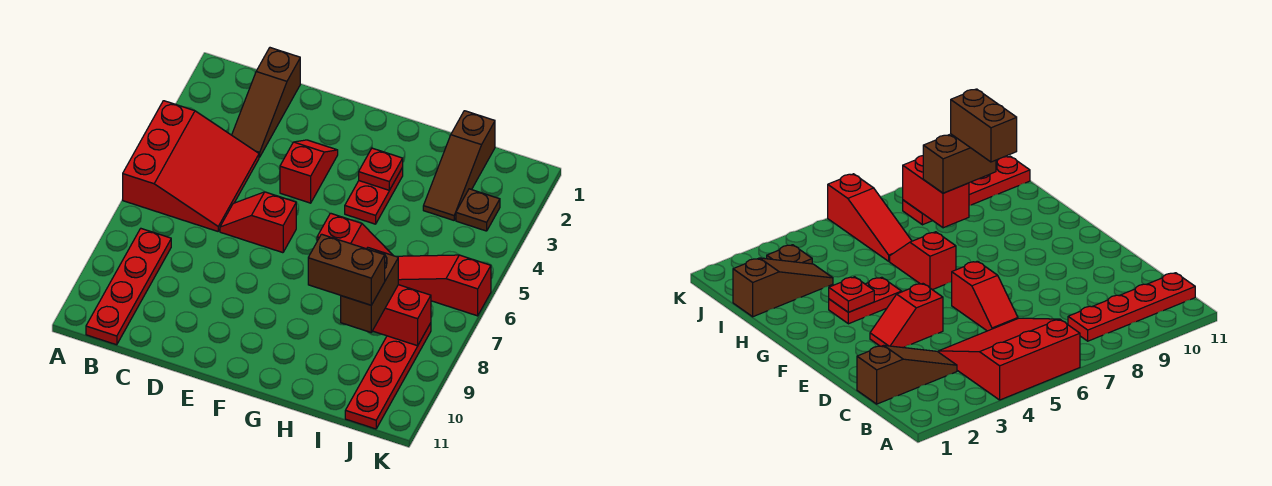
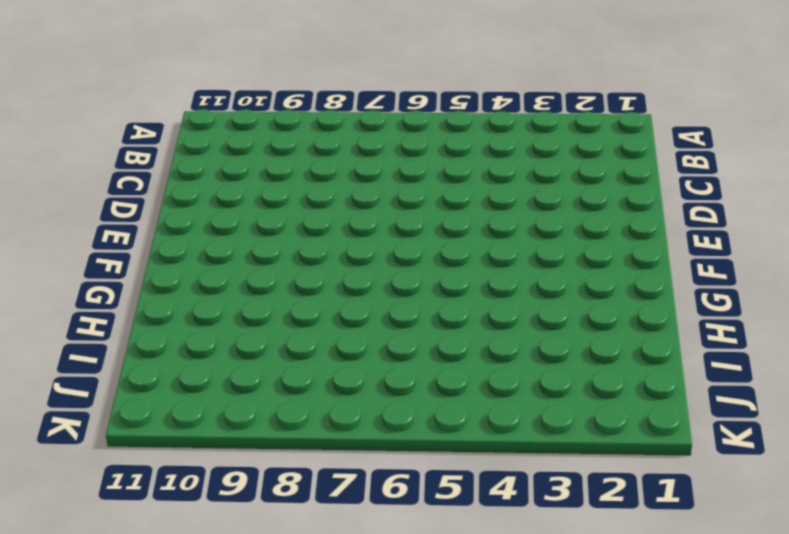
none -> red 3x3 slope [123,101,259,231]
none -> red 1x4 plate [86,229,171,345]
none -> brown 1x3 slope [232,48,300,157]

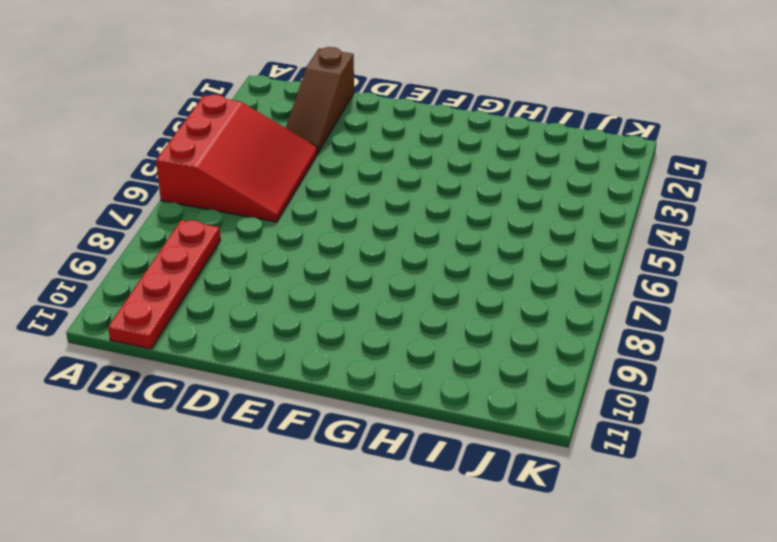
none -> red 1x2 slope [220,192,296,253]
none -> red 1x2 slope [280,140,338,203]
none -> red 1x2 plate [345,168,403,224]

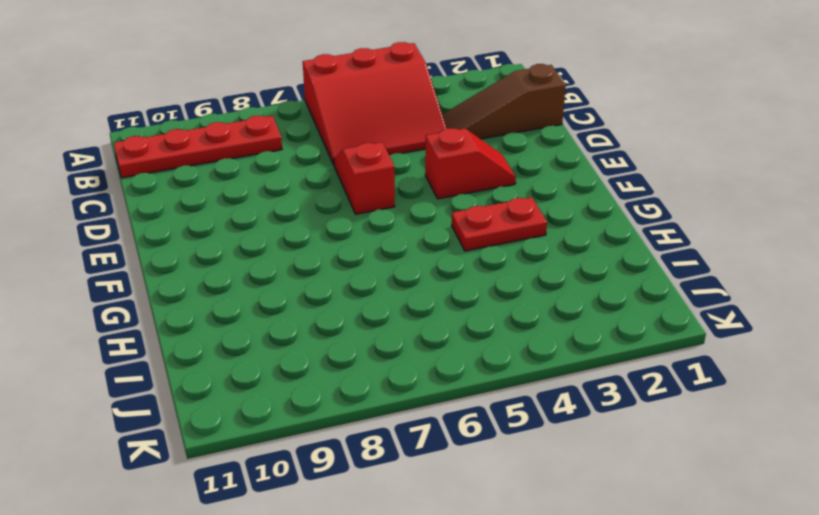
none -> red 1x2 slope [317,213,392,255]
none -> brown 1x3 slope [423,111,495,220]
none -> red 1x3 slope [396,255,491,316]

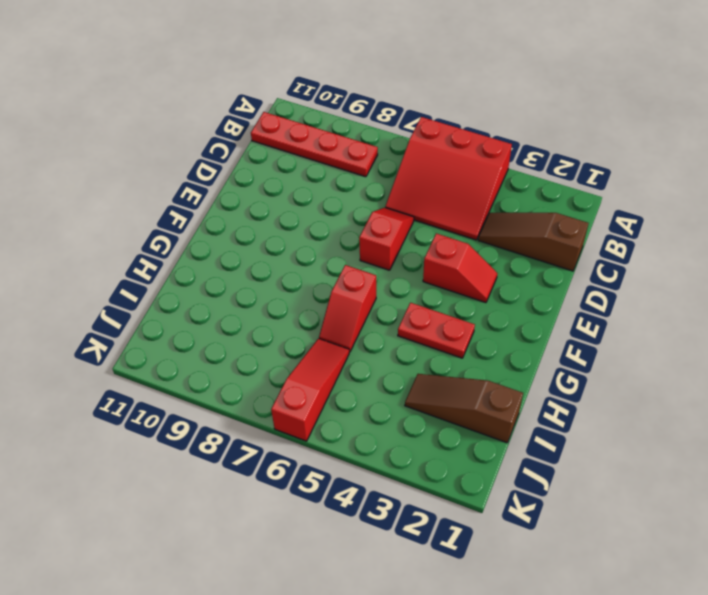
none -> brown 1x1 plate [456,189,500,231]
none -> red 1x4 plate [345,323,431,429]
none -> red 1x1 plate [359,148,403,190]

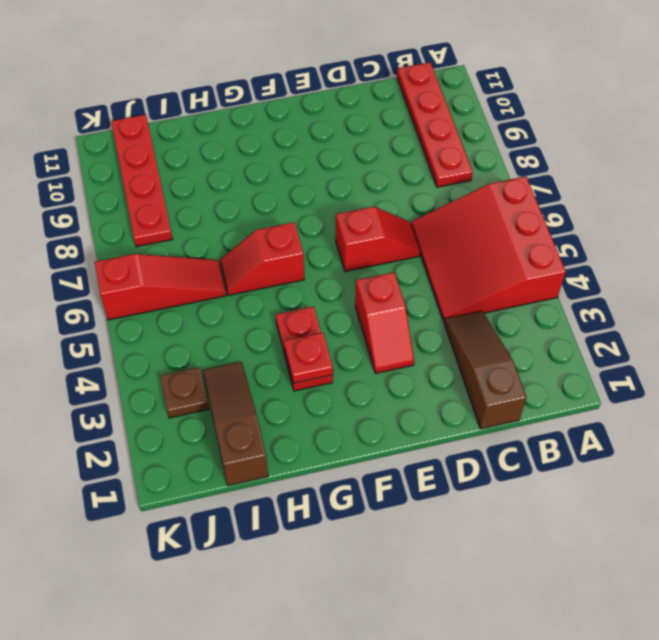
none -> red 1x2 brick [373,285,431,346]
none -> brown 1x2 brick [341,248,398,332]
none -> brown 1x2 brick [308,234,385,305]

